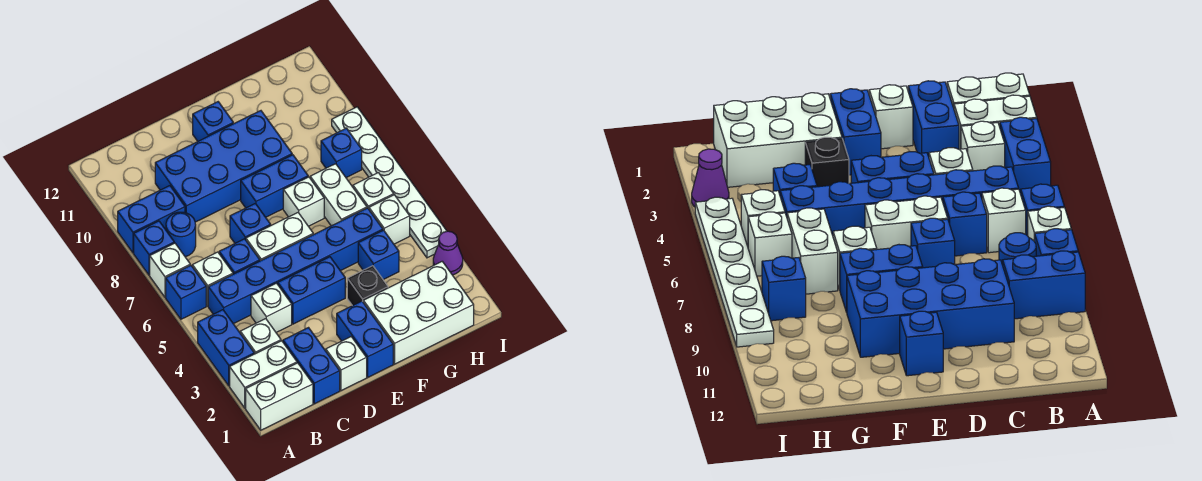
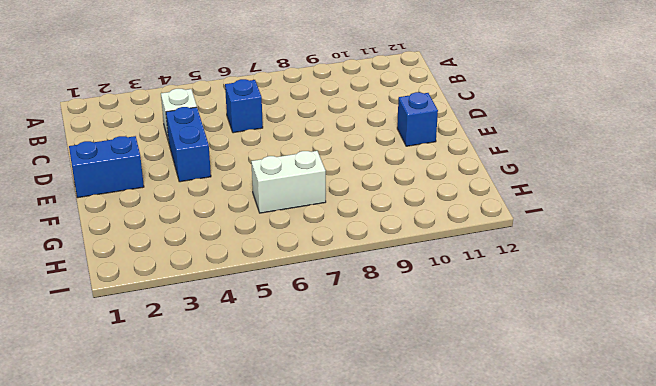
none -> white 1x2 brick [246,363,313,430]
none -> white 1x2 brick [230,341,297,408]
none -> blue 1x2 brick [198,310,254,386]
none -> blue 1x1 brick [166,265,206,319]

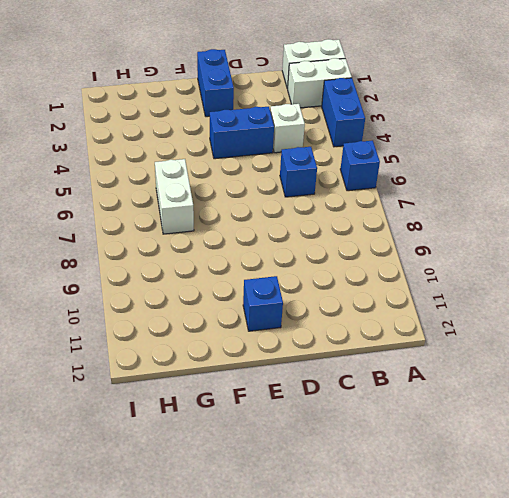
none -> white 1x1 brick [150,243,190,297]
none -> blue 1x1 brick [134,221,174,275]
none -> blue 1x2 brick [118,186,185,253]
none -> white 1x1 brick [240,319,281,354]

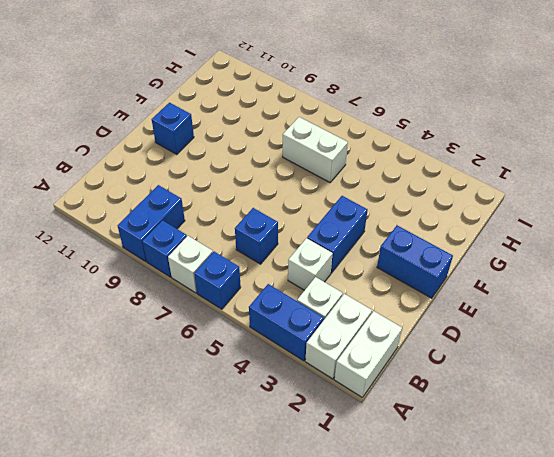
none -> blue 1x6 brick [208,208,383,324]
none -> white 1x1 brick [192,252,233,306]
none -> blue 1x1 round brick [166,212,196,257]
none -> blue 1x2 brick [283,328,340,404]

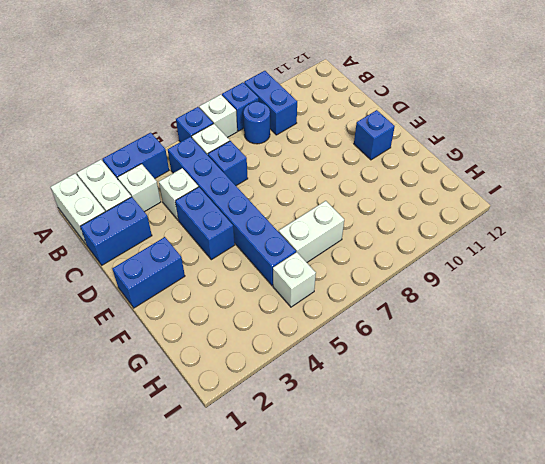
none -> blue 2x4 brick [155,111,292,222]
none -> white 1x1 brick [326,337,367,391]
none -> white 1x2 brick [246,213,313,261]
none -> blue 1x1 brick [230,204,271,243]

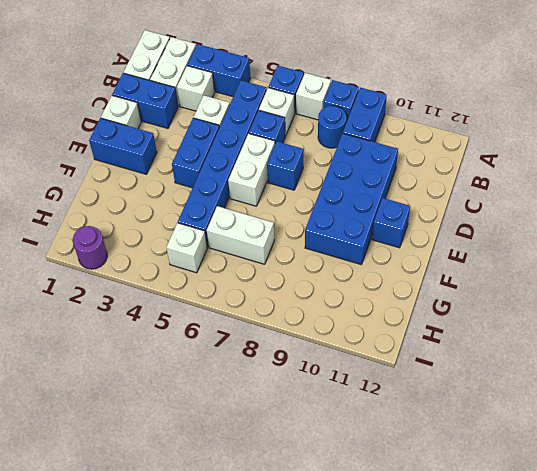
purple 1x1 round brick [73,226,107,269] -> none
none -> blue 1x2 brick [241,155,308,217]
none -> white 2x3 brick [363,262,474,364]
none -> black 1x1 brick [347,266,388,306]
none -> white 1x1 brick [283,177,324,226]

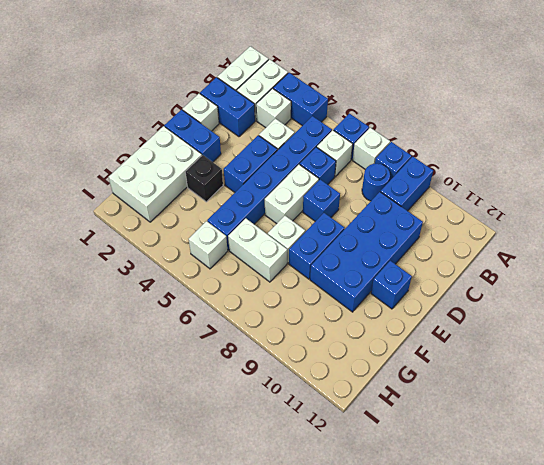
none -> blue 1x1 brick [358,230,399,280]
none -> white 1x1 brick [353,173,394,209]
none -> blue 1x1 brick [321,128,362,178]
none -> purple 1x1 cone [433,231,463,275]

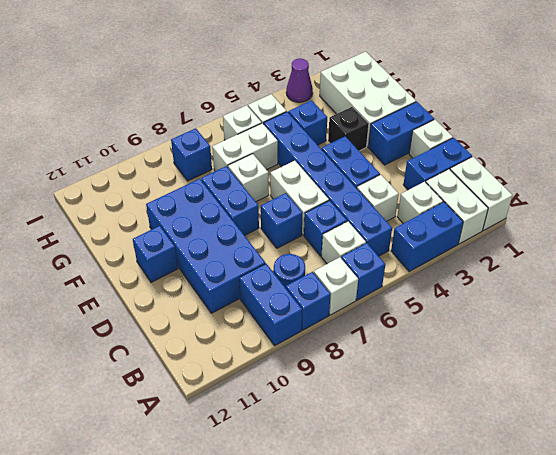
none -> white 1x6 plate [332,107,447,258]

